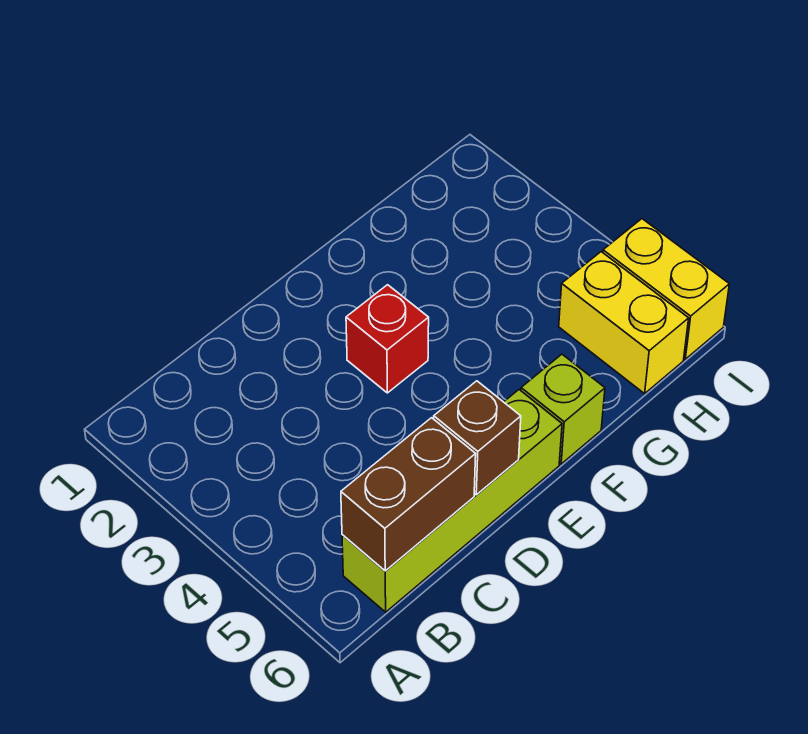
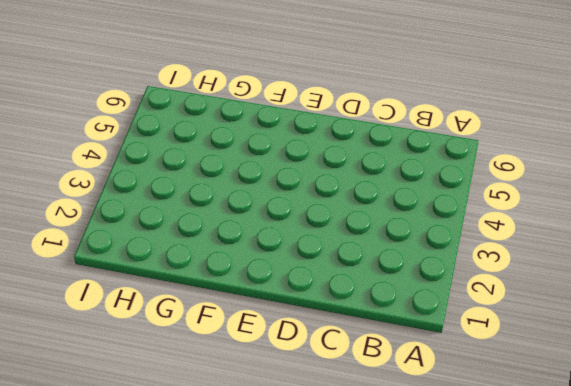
none -> lime 1x4 brick [342,390,562,612]
none -> red 1x1 brick [346,285,429,393]

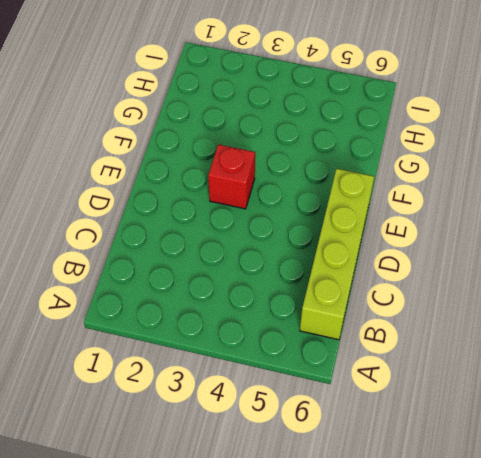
none -> lime 1x1 brick [521,354,605,464]
none -> yellow 1x2 brick [559,252,689,394]

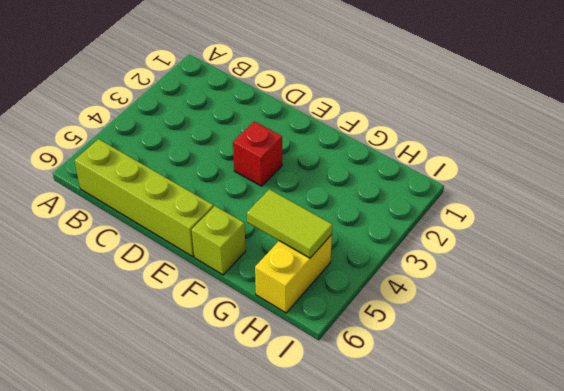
lime 1x2 tile [247,189,332,258] -> none
none -> yellow 1x2 brick [603,219,729,359]
none -> brown 1x2 brick [341,418,476,571]

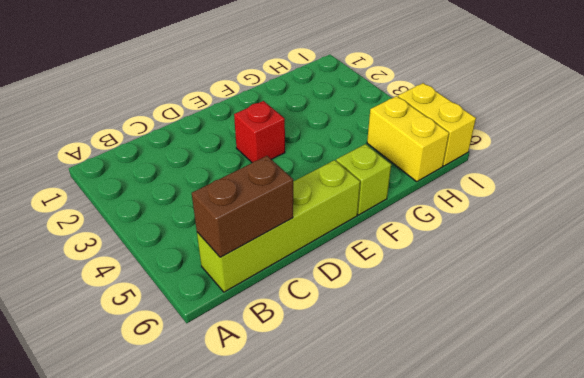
none -> brown 1x1 brick [434,381,521,495]

